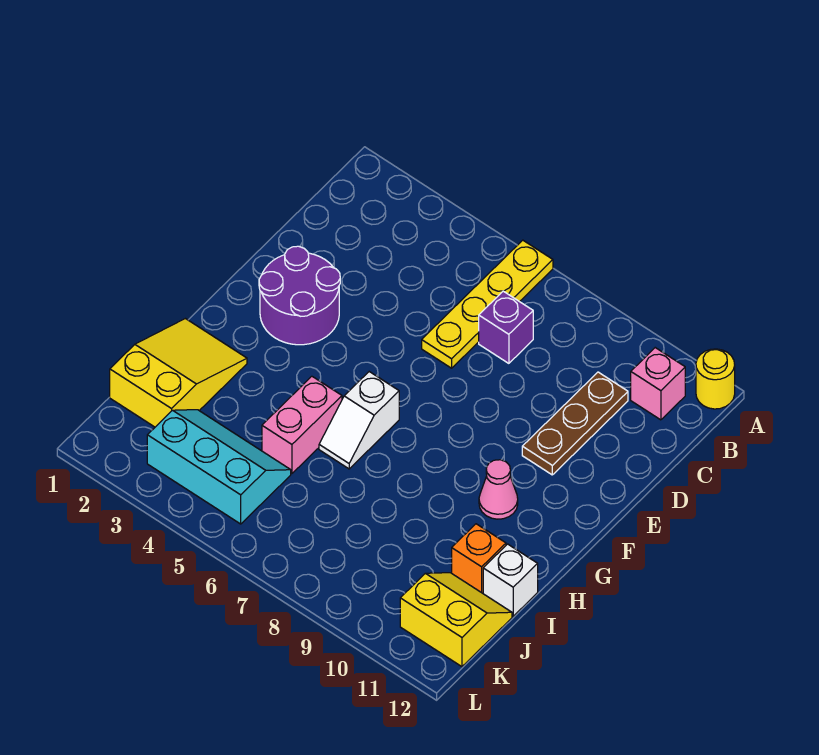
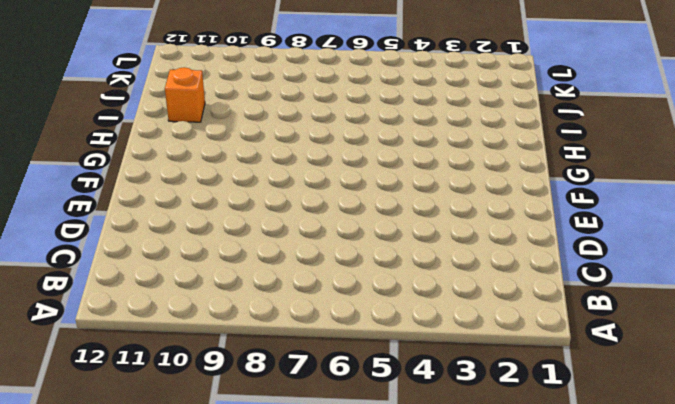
none -> yellow 1x4 plate [422,240,553,368]
none -> yellow 1x1 round brick [696,349,735,409]
none -> pink 1x1 brick [631,348,685,420]

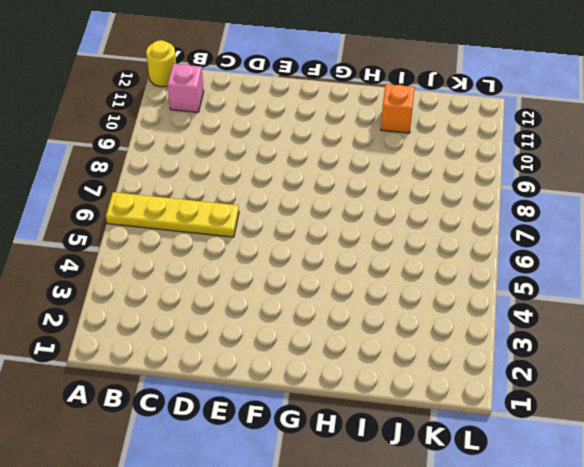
none -> purple 1x1 brick [479,291,533,363]
none -> brown 1x3 plate [522,372,628,475]
none -> purple 2x2 round brick [259,246,340,345]

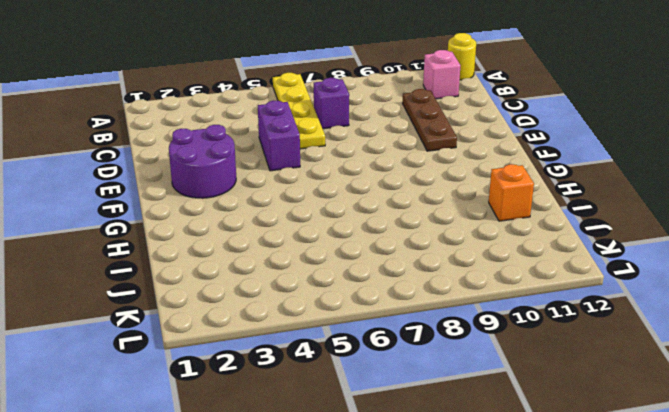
purple 1x2 brick [258,101,300,171] -> none
none -> white 1x2 slope [319,372,399,469]
none -> pink 1x1 cone [479,460,518,519]
none -> yellow 2x3 slope [110,319,247,427]

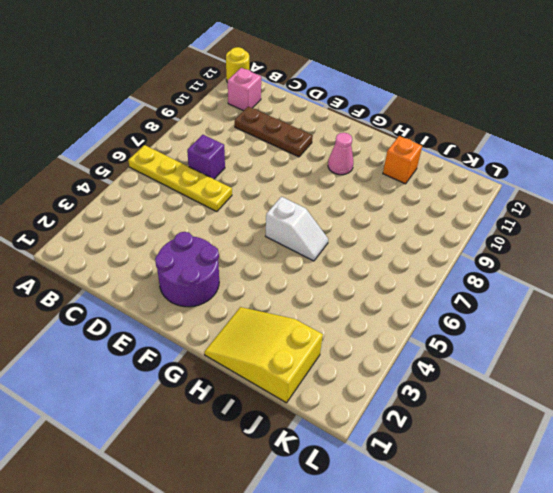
none -> pink 1x2 brick [262,376,342,474]
none -> white 1x1 brick [483,544,538,616]
none -> cyan 2x3 slope [147,410,291,524]

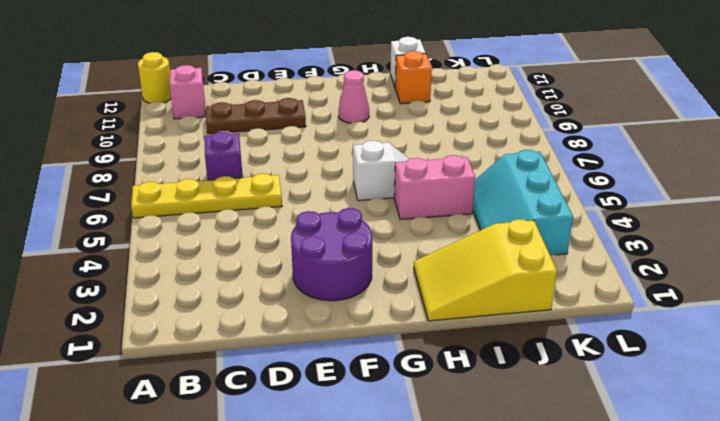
none -> yellow 2x2 slope [400,573,512,667]

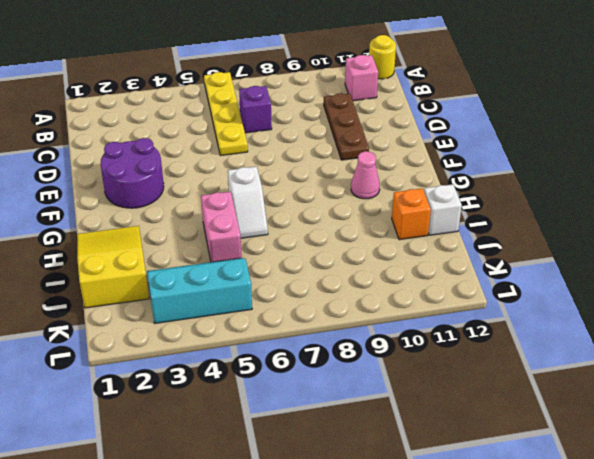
none -> yellow 2x2 slope [400,573,512,667]

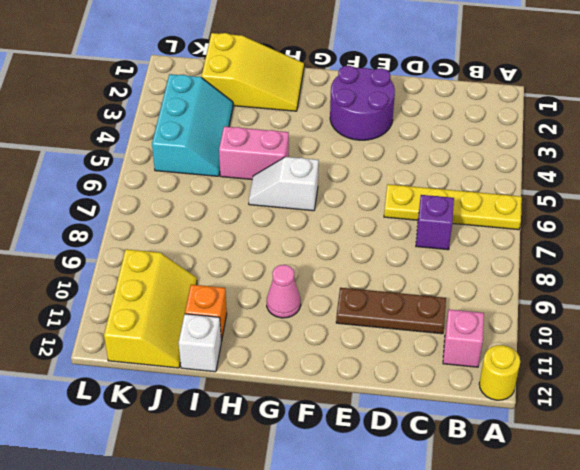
yellow 2x3 slope [104,249,197,368] -> yellow 2x2 slope [400,573,512,667]

